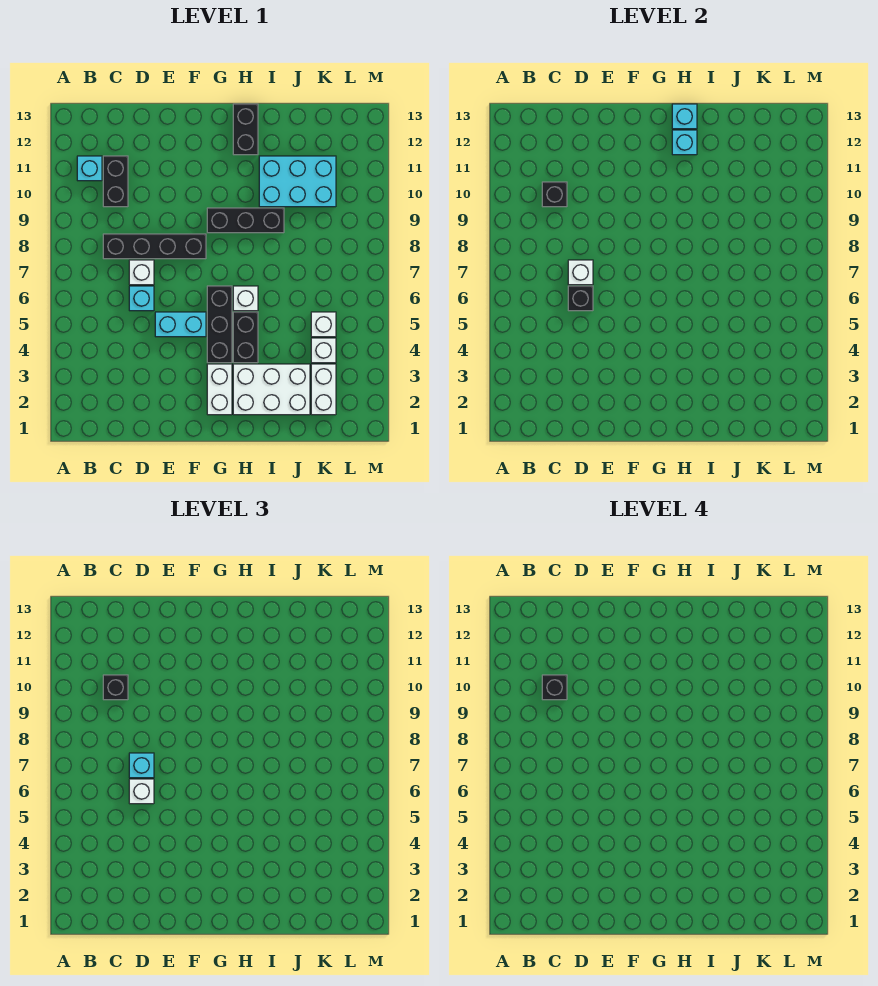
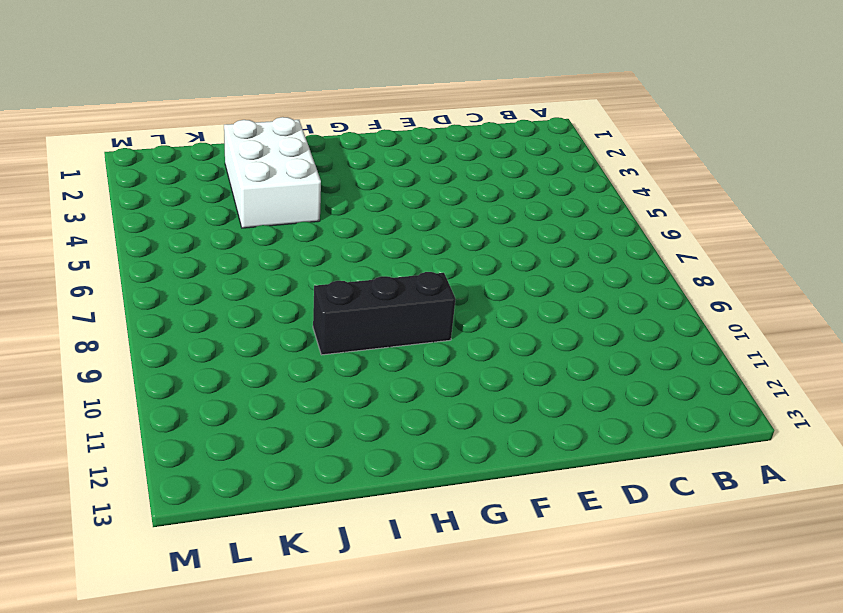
white 2x3 brick [224,117,321,228] -> white 2x3 brick turned to [233,364,310,415]
none -> cyan 1x1 brick [77,156,102,181]
none -> black 1x4 brick [103,234,206,259]
none -> black 1x2 brick [103,156,128,207]

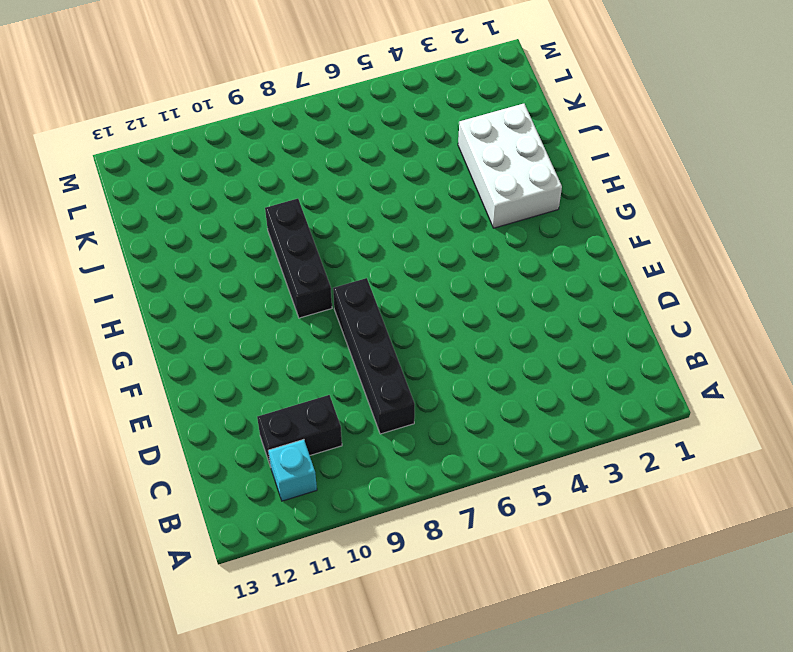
none -> cyan 1x1 brick [129,286,154,311]
none -> white 1x1 brick [129,260,154,285]
none -> cyan 1x2 brick [155,312,206,337]

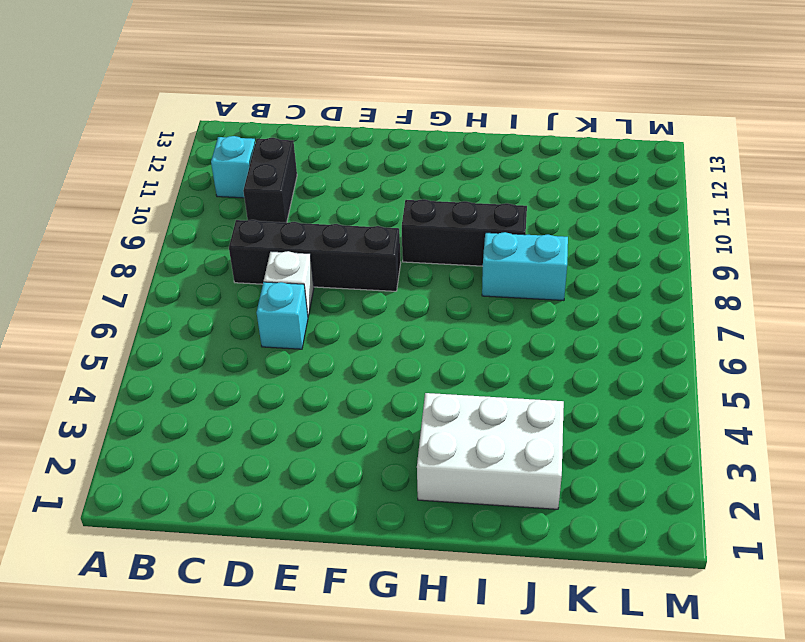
cyan 1x2 brick [482,232,568,301] -> cyan 1x2 brick moved to [155,312,206,337]
none -> white 1x2 brick [207,364,232,415]
none -> black 1x3 brick [207,286,232,363]
none -> black 1x2 brick [233,312,258,363]

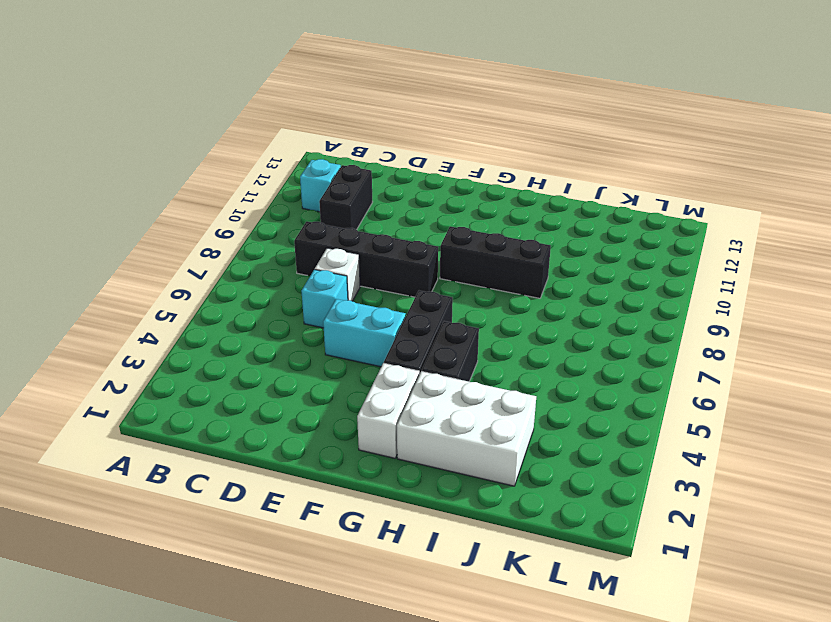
none -> white 1x1 brick [233,286,258,311]
none -> black 1x2 brick [233,104,258,155]
none -> cyan 2x3 brick [259,156,336,207]

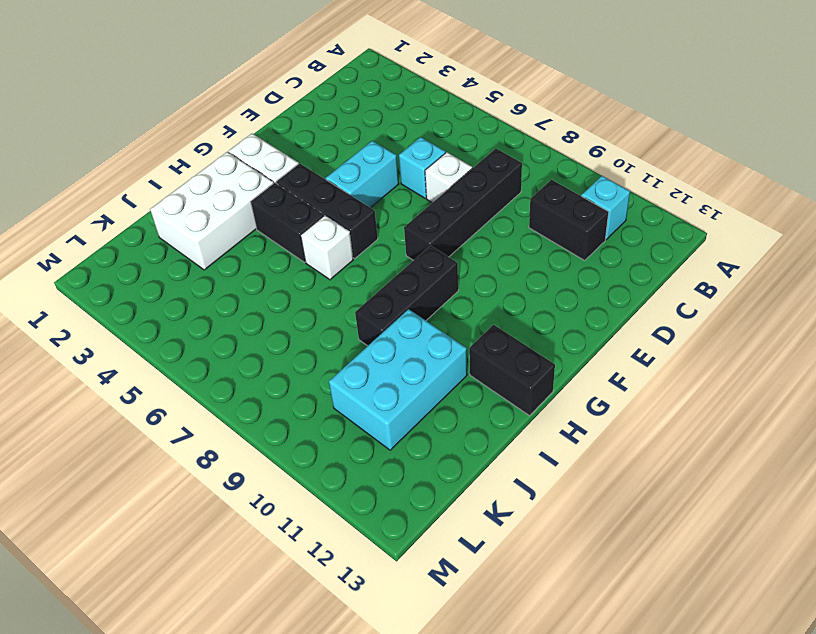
none -> white 1x2 brick [311,364,336,415]
none -> white 1x1 brick [311,338,336,363]
none -> white 1x1 brick [311,312,336,337]

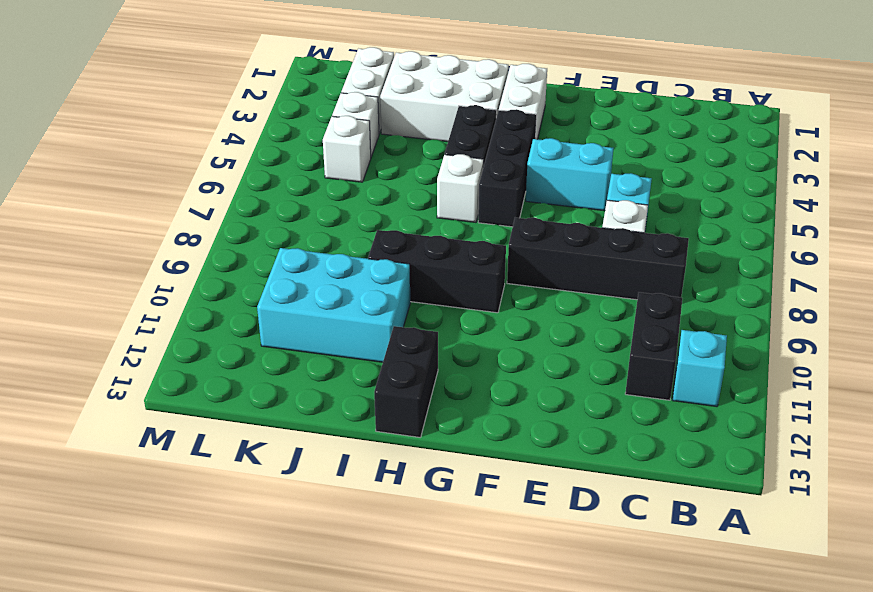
none -> black 1x1 brick [542,182,567,207]
none -> black 1x1 brick [568,286,593,311]
none -> white 1x1 brick [568,260,593,285]

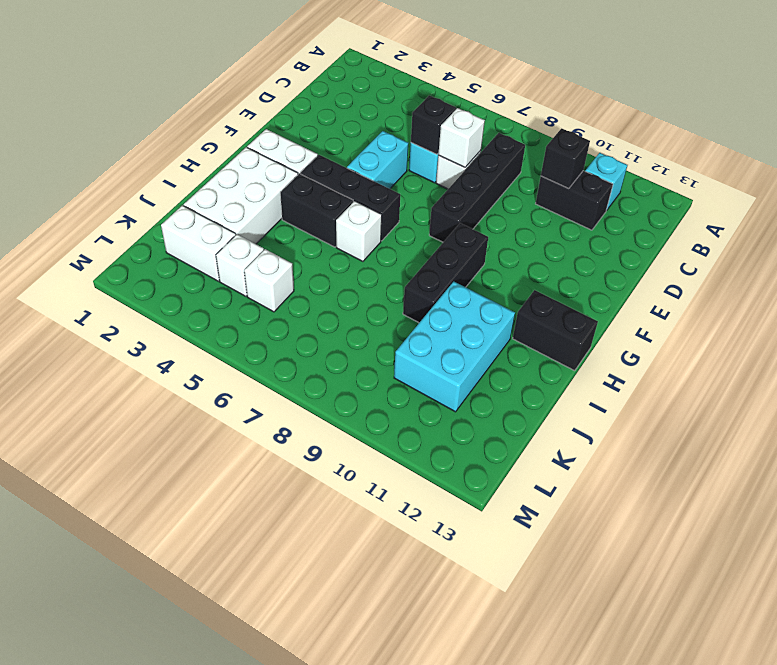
none -> cyan 1x1 brick [672,130,697,155]
none -> cyan 1x1 brick [672,104,697,129]
none -> black 1x1 brick [103,675,128,700]

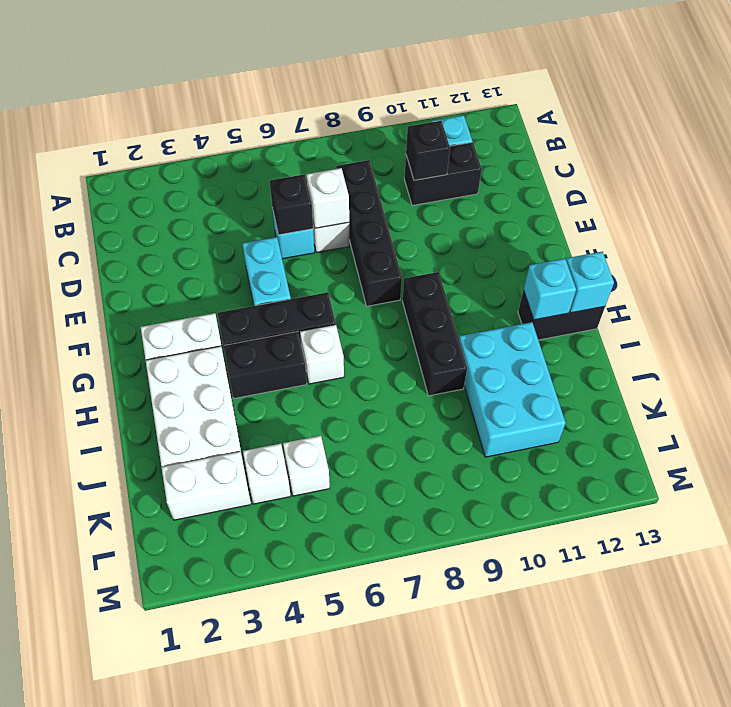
none -> black 1x1 brick [103,675,128,700]
none -> white 1x1 brick [129,779,154,804]
none -> cyan 1x1 brick [129,753,154,778]

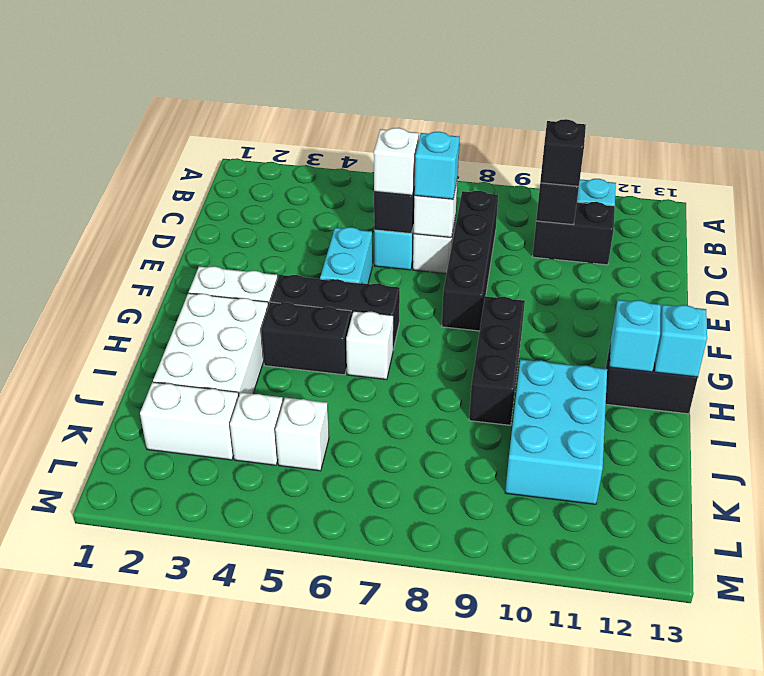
none -> black 1x1 brick [542,675,567,700]

